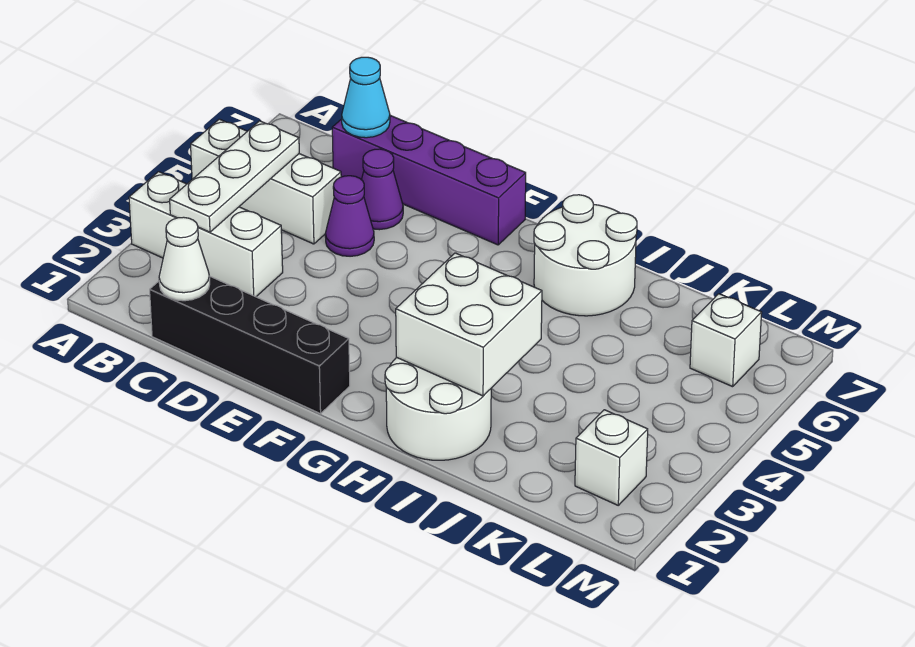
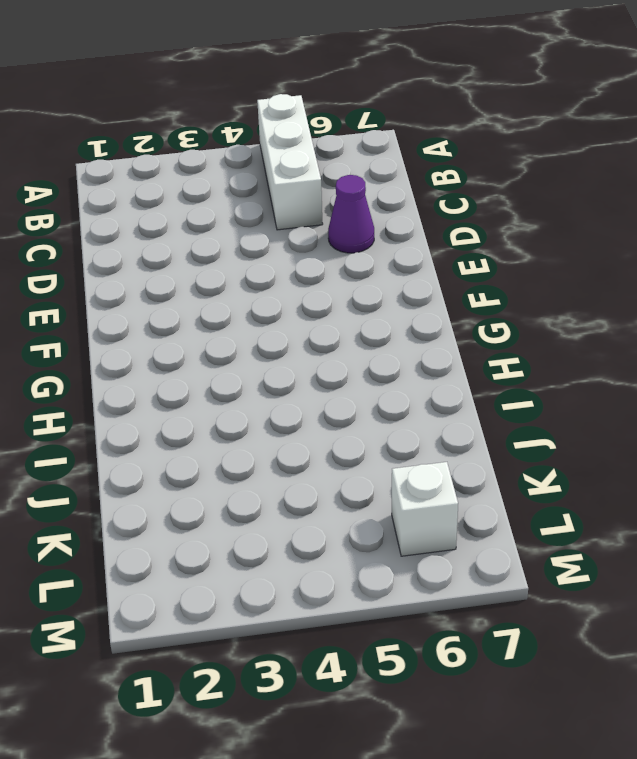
none -> white 1x3 brick [129,172,283,297]
none -> black 1x4 brick [150,276,350,414]
none -> purple 1x4 brick [332,115,526,245]

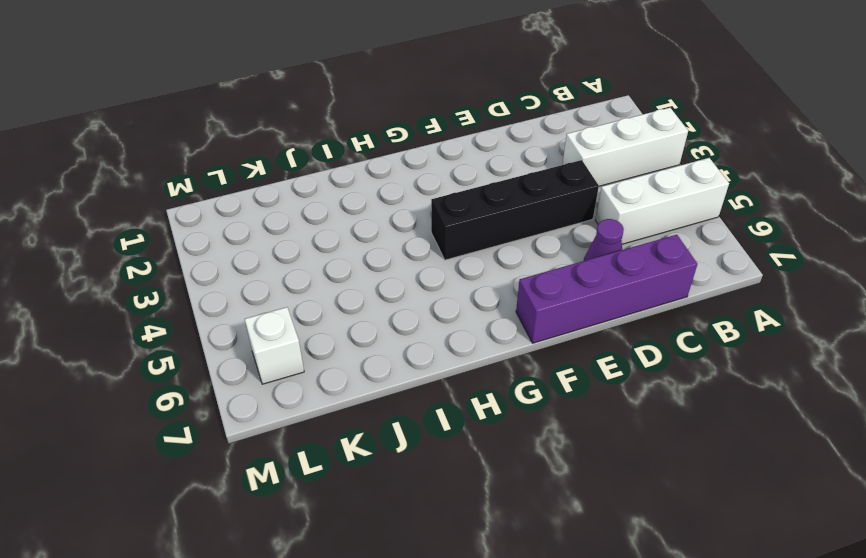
black 1x4 brick [431,160,599,260] -> black 1x4 brick moved to [150,276,350,414]
none -> purple 1x1 cone [325,176,374,256]
none -> white 2x2 round brick [385,358,491,460]
none -> white 2x2 round brick [534,195,637,316]

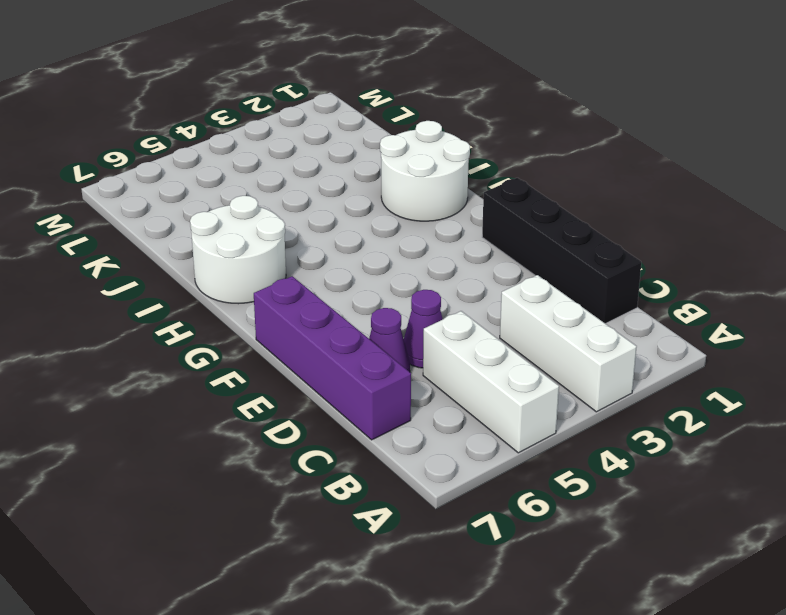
none -> white 1x1 brick [575,410,648,505]
none -> white 1x1 brick [690,294,762,387]
none -> white 1x3 plate [170,121,299,232]

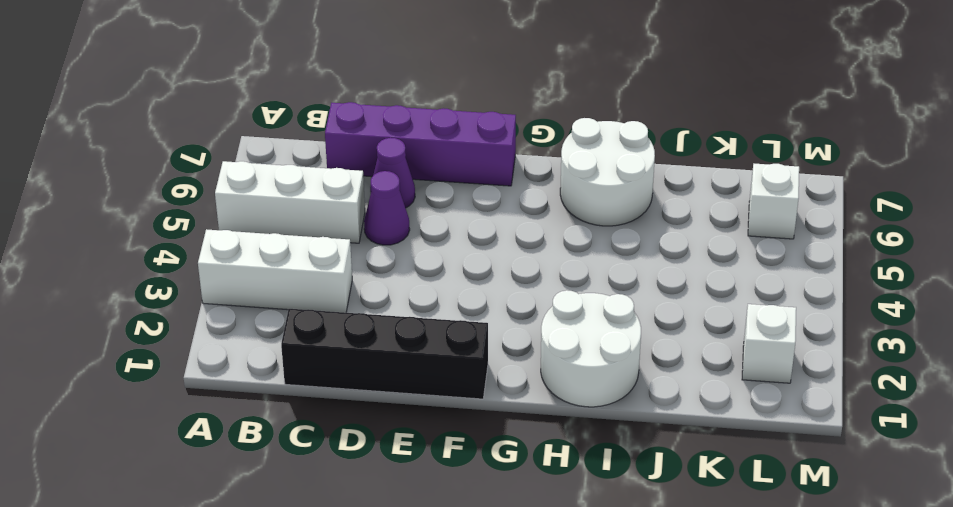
none -> white 1x3 plate [170,121,299,232]
none -> white 1x1 cone [159,217,210,301]
none -> cyan 1x1 cone [342,57,390,138]

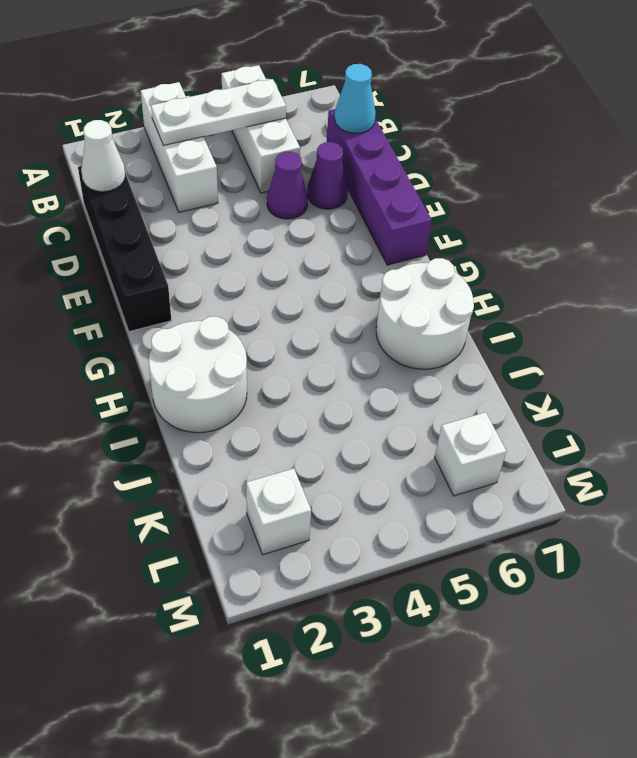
none -> white 2x2 brick [396,253,542,396]

